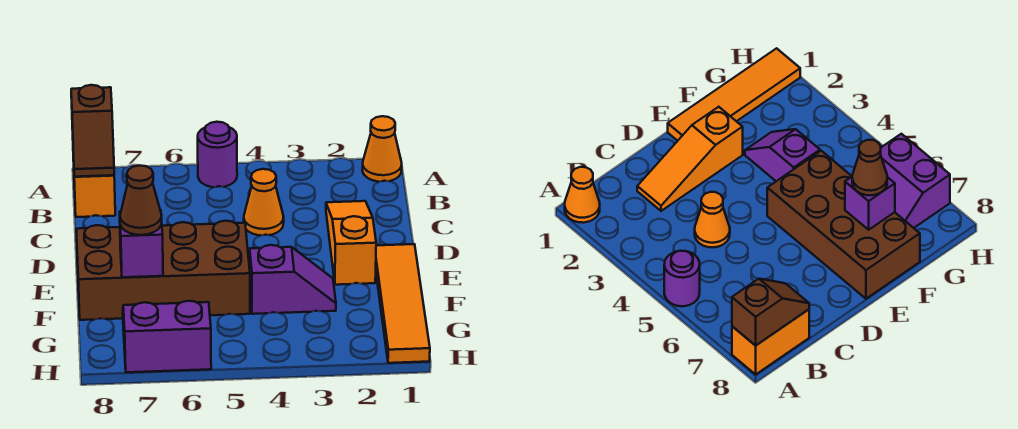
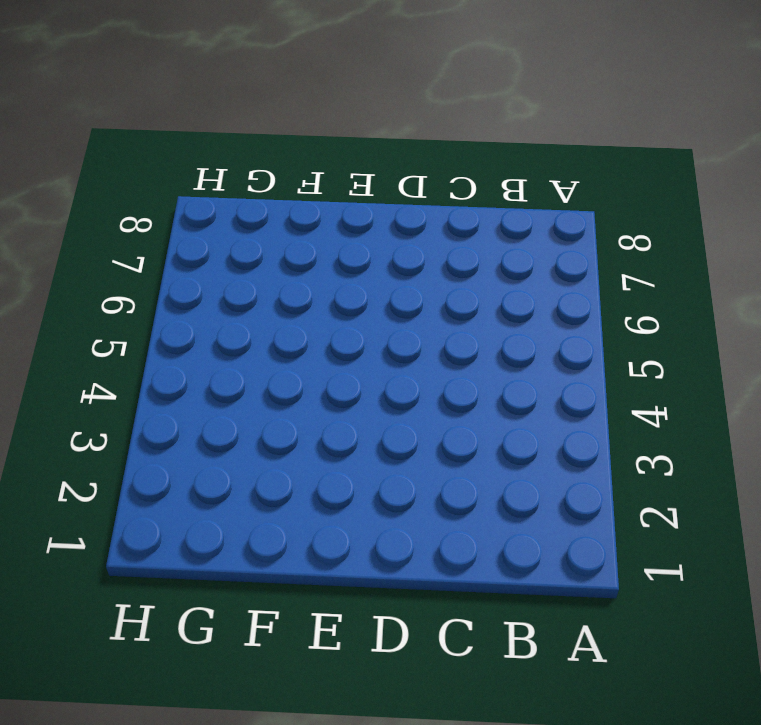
none -> orange 1x1 cone [362,116,402,182]
none -> purple 1x1 round brick [198,122,237,187]
none -> orange 1x2 brick [73,155,115,217]

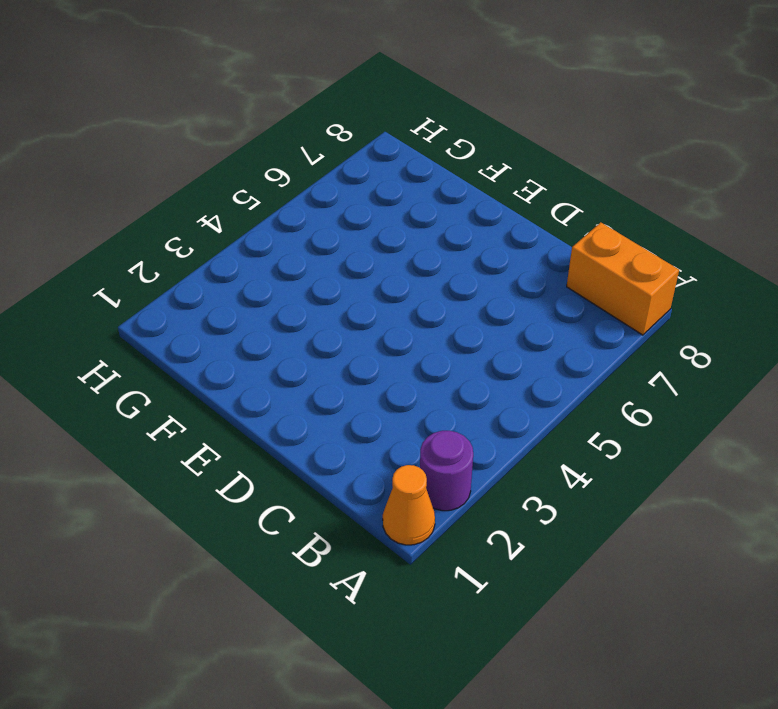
purple 1x1 round brick [420,431,473,511] -> purple 1x1 round brick moved to [198,122,237,187]
none -> orange 1x3 slope [326,201,376,285]
none -> orange 1x1 cone [244,169,284,236]
none -> orange 1x4 tile [376,244,430,363]

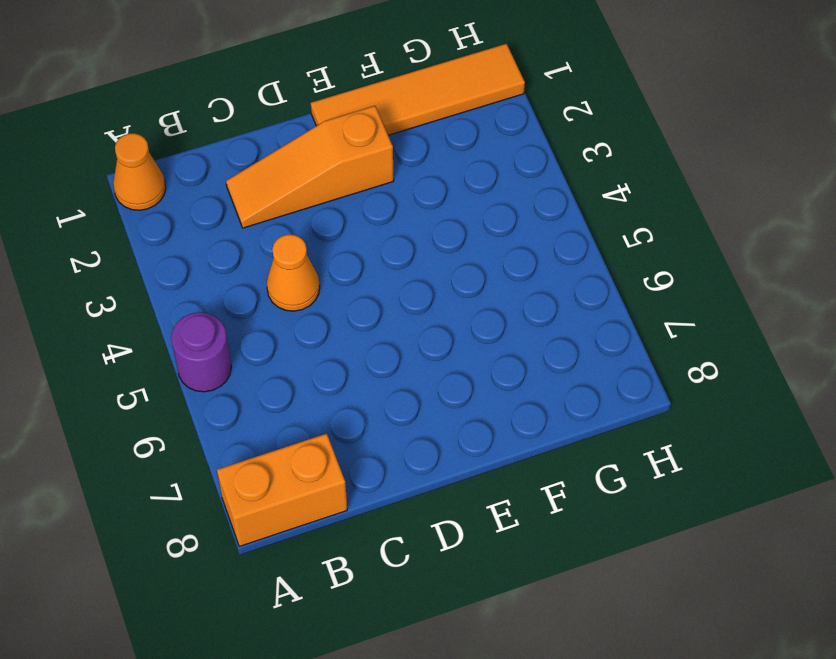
none -> brown 2x4 brick [76,221,250,320]
none -> purple 1x2 slope [250,245,336,314]
none -> purple 2x2 slope [123,301,211,372]

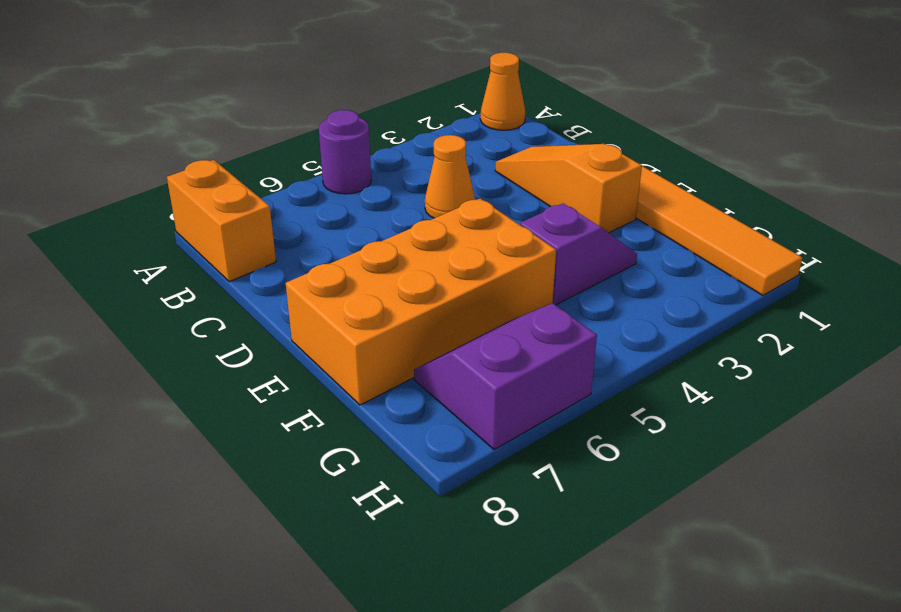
orange 2x4 brick [286,198,556,405] -> brown 2x4 brick [76,221,250,320]
none -> brown 1x2 slope [71,85,114,177]
none -> purple 1x1 brick [120,210,163,277]
none -> brown 1x1 cone [120,165,162,235]

